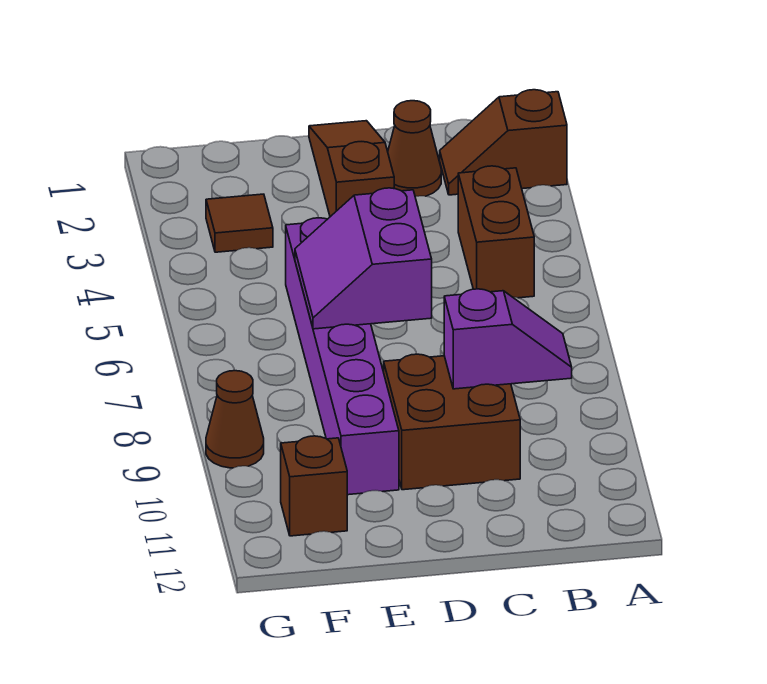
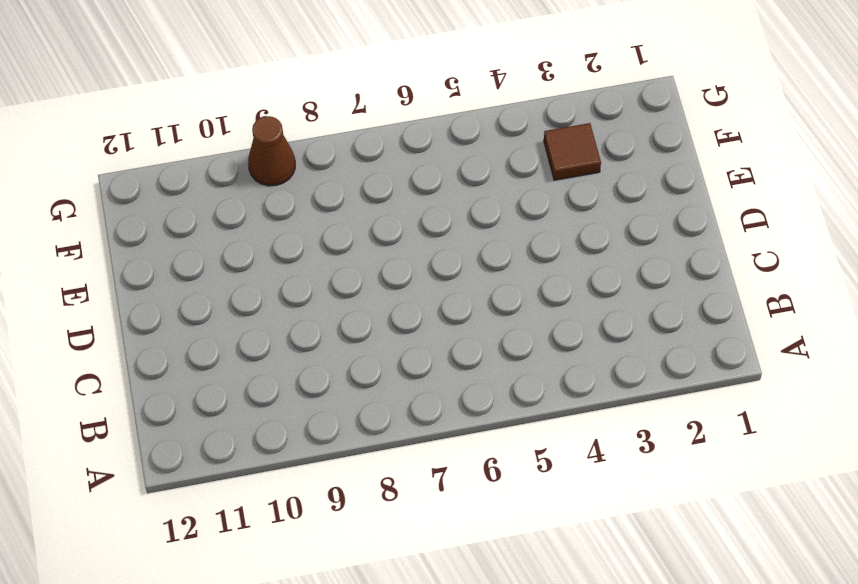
none -> brown 1x2 slope [440,90,567,195]
none -> brown 1x2 brick [458,166,534,298]

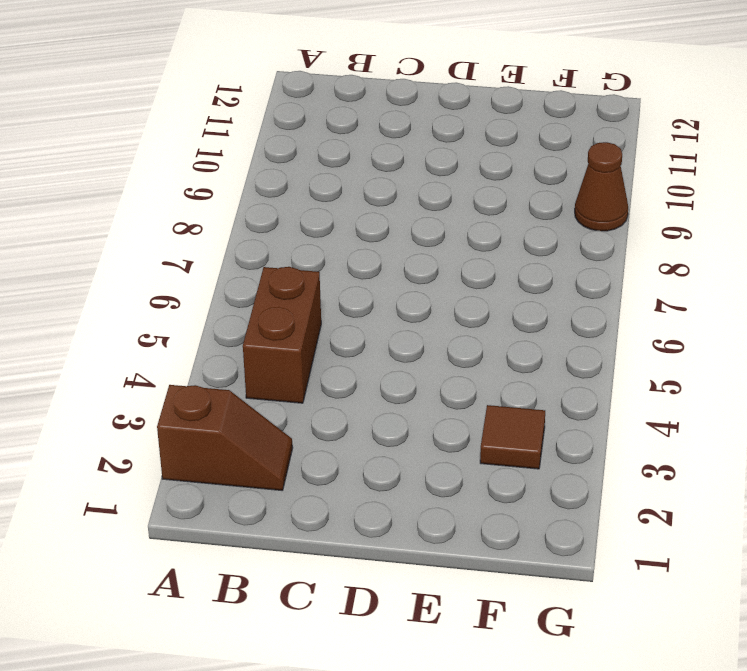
none -> brown 1x1 cone [388,101,441,197]
none -> brown 2x2 brick [384,354,520,490]

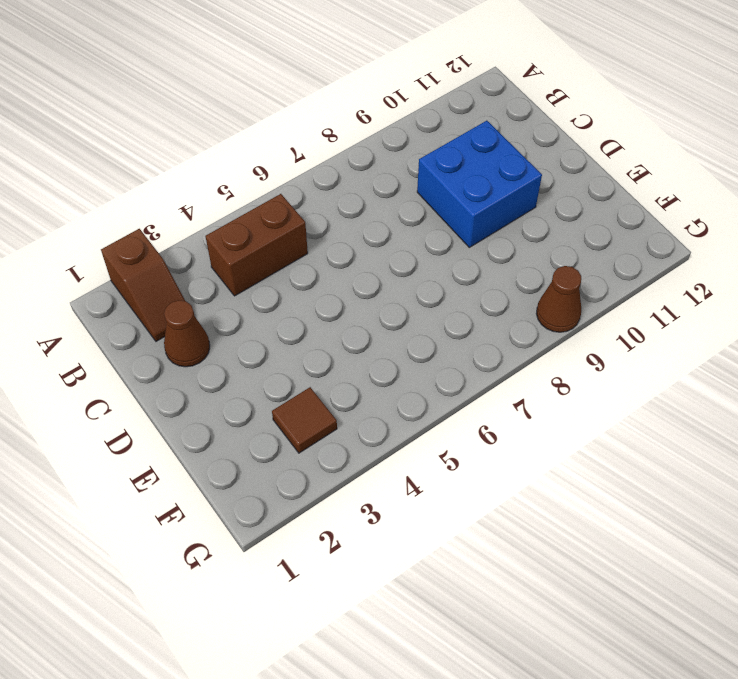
blue 2x2 brick [417,121,542,247] -> brown 2x2 brick [384,354,520,490]
none -> brown 1x3 slope [309,121,394,217]
none -> purple 1x6 brick [286,218,399,495]

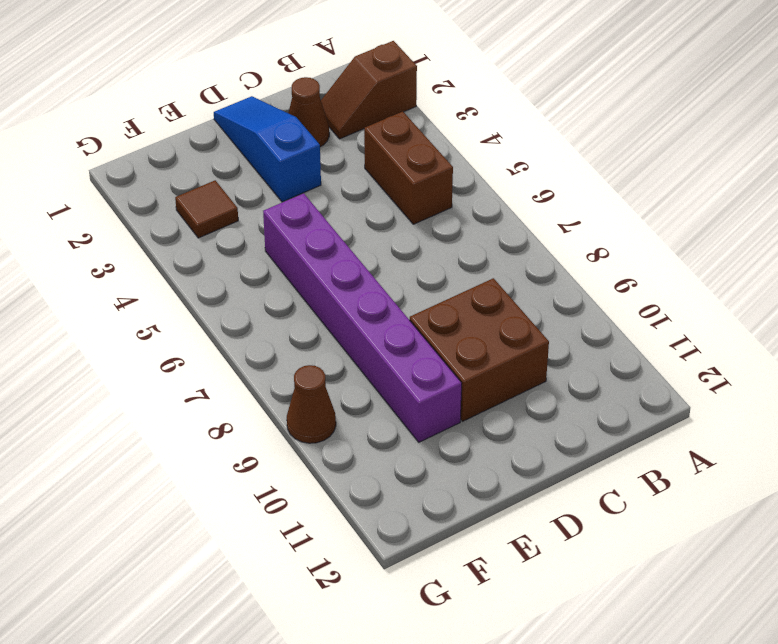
blue 1x3 slope [214,96,321,202] -> brown 1x3 slope [309,121,394,217]
none -> brown 1x1 brick [281,436,347,536]
none -> purple 1x2 slope [444,289,572,389]

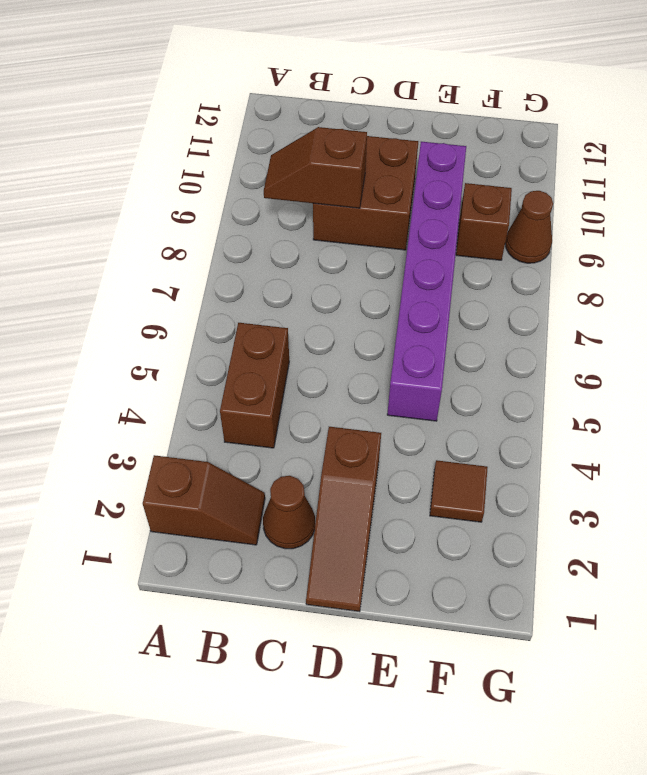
brown 1x2 slope [264,127,367,208] -> purple 1x2 slope [444,289,572,389]
brown 1x1 brick [456,183,512,260] -> brown 1x1 brick moved to [281,436,347,536]
none -> purple 2x2 slope [295,188,432,329]

